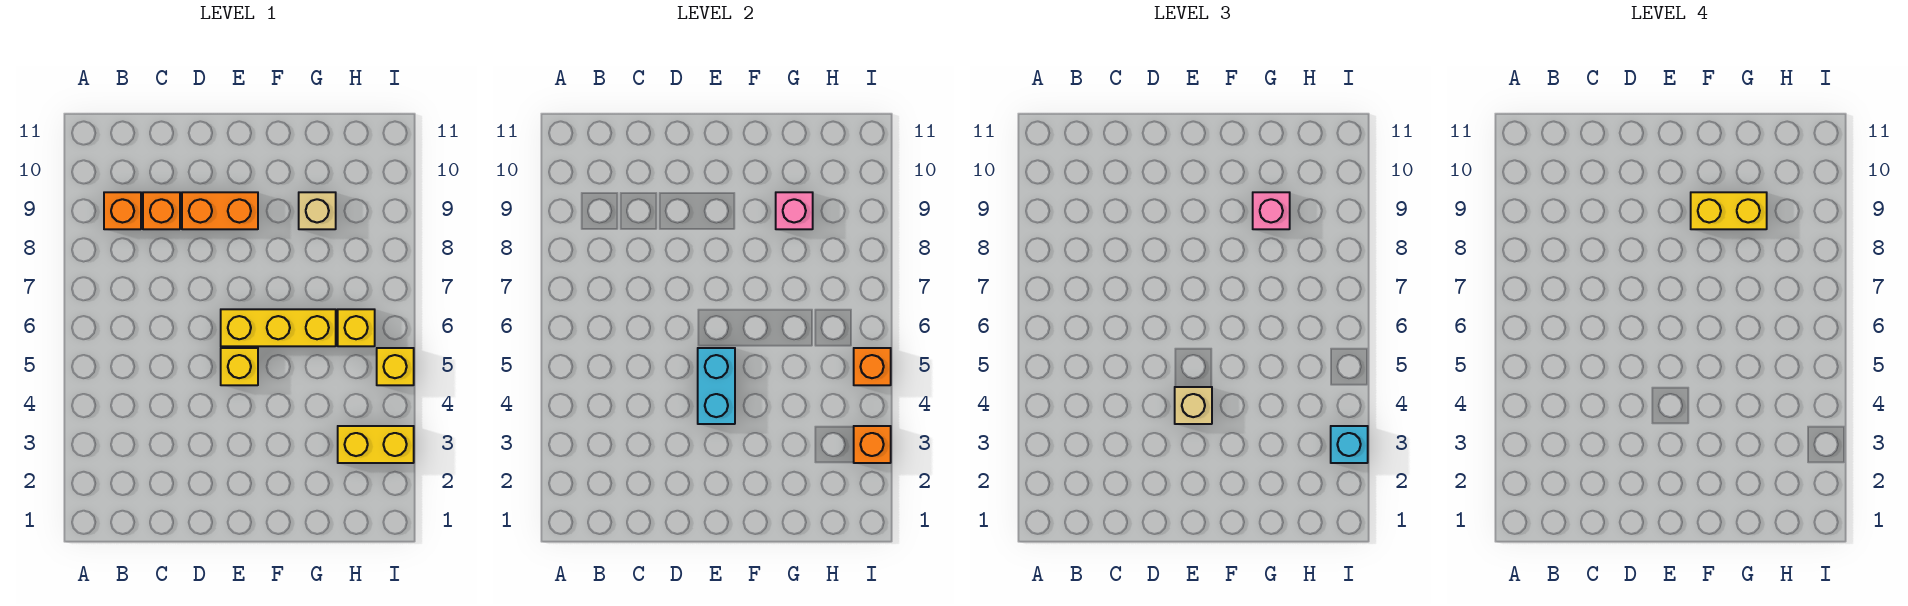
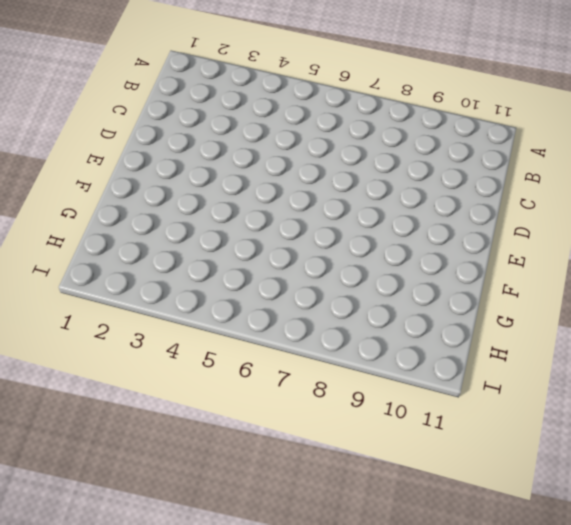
none -> orange 1x1 brick [104,192,141,229]
none -> orange 1x1 brick [143,192,180,229]
none -> orange 1x2 brick [182,192,258,229]

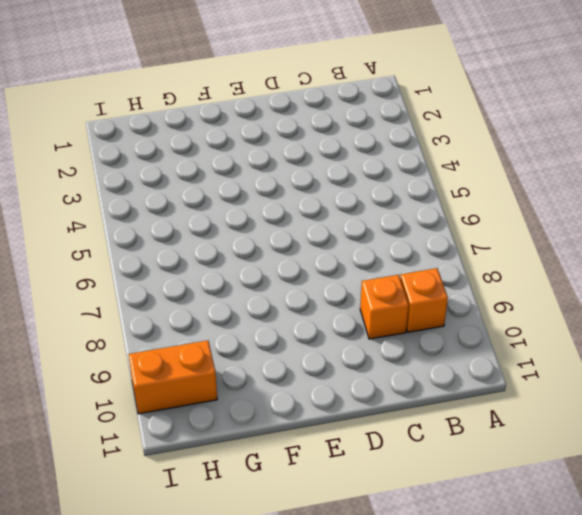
orange 1x2 brick [128,340,217,414] -> orange 1x2 brick moved to [182,192,258,229]
none -> yellow 1x1 brick [221,348,258,385]
none -> yellow 1x3 brick [221,309,336,346]
none -> tan 1x1 brick [299,192,336,229]

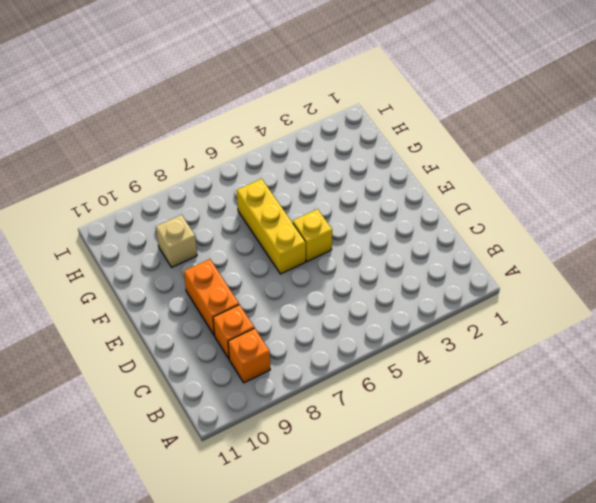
none -> yellow 1x2 brick [338,426,414,463]
none -> yellow 1x1 brick [338,309,375,346]
none -> yellow 1x1 brick [377,348,414,385]

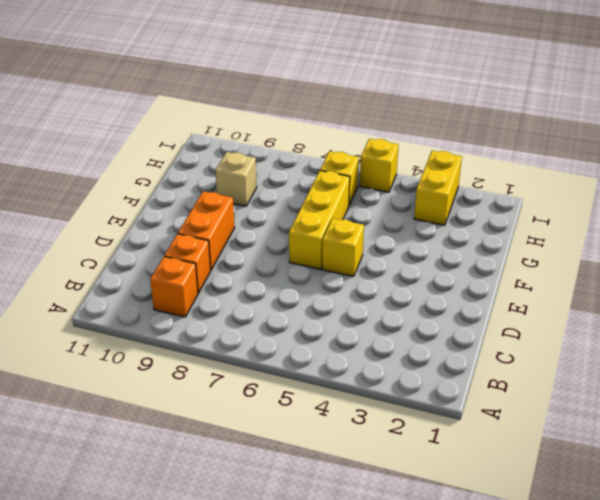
none -> cyan 1x2 brick [698,348,735,424]
none -> pink 1x1 brick [776,192,813,229]
none -> orange 1x1 brick [854,426,891,463]

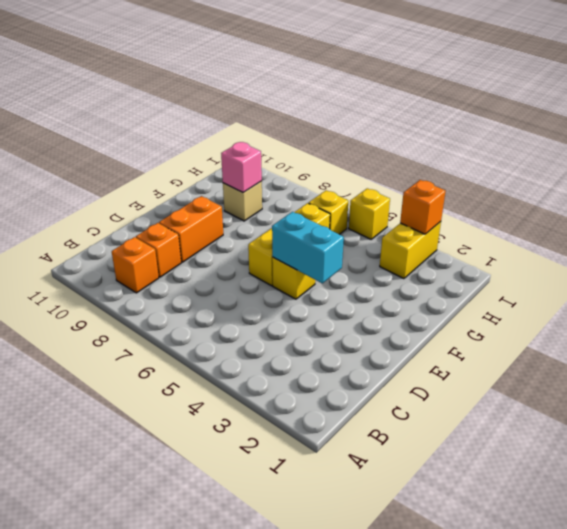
none -> orange 1x1 brick [854,348,891,385]
none -> tan 1x1 brick [1175,387,1212,424]
none -> pink 1x1 brick [1253,192,1290,229]

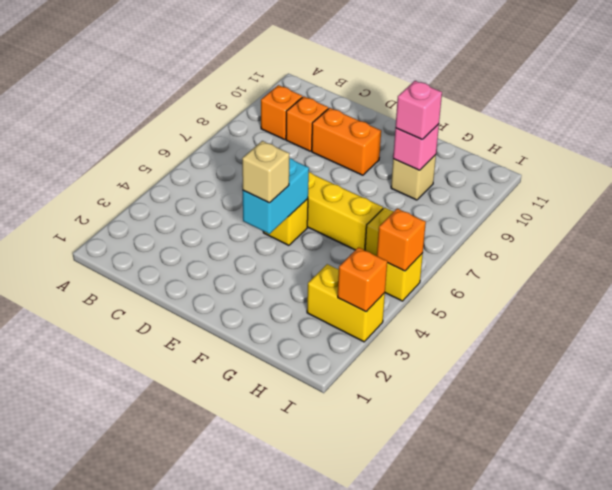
none -> cyan 1x1 brick [1331,426,1368,463]
none -> yellow 1x2 brick [1691,192,1767,229]

